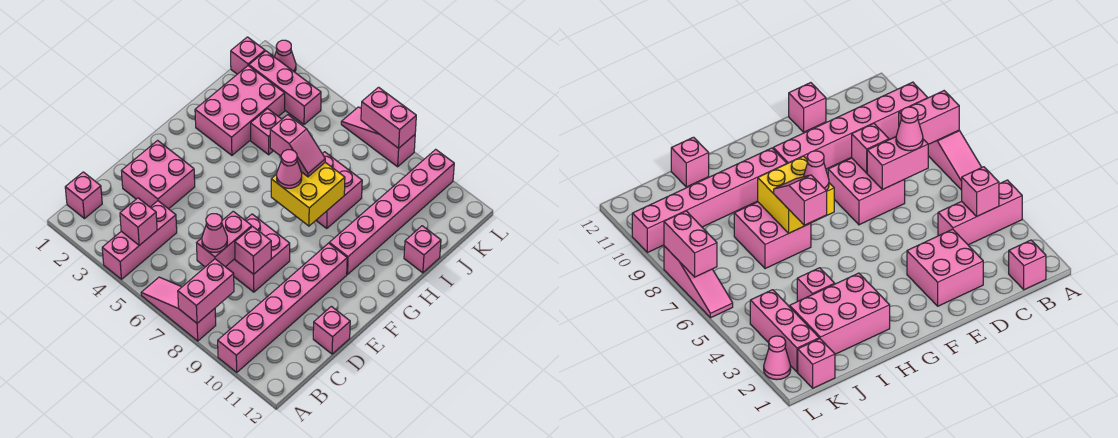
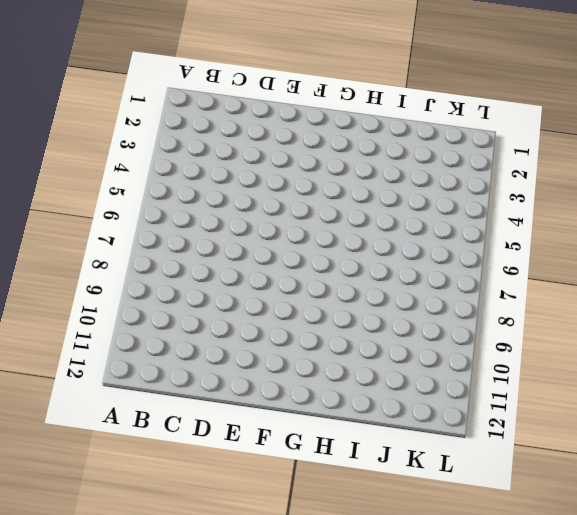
none -> pink 1x3 brick [102,201,177,279]
none -> pink 1x3 slope [141,277,216,341]
none -> pink 1x6 brick [218,243,347,372]

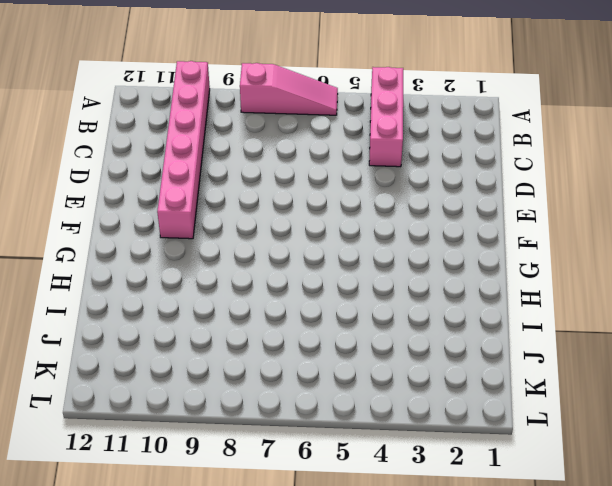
none -> pink 1x1 brick [65,172,102,219]
none -> pink 2x2 brick [122,140,195,209]
none -> pink 2x2 brick [226,214,290,292]

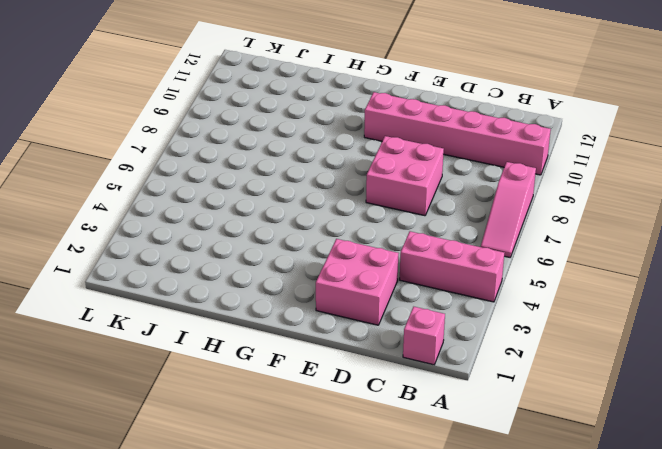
none -> pink 1x1 brick [313,306,350,354]
none -> pink 1x6 brick [329,149,454,274]
none -> pink 2x3 brick [195,66,285,155]

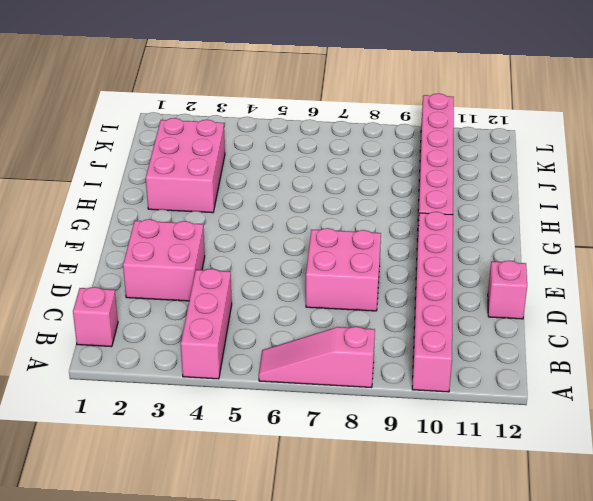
none -> pink 2x2 brick [316,152,362,228]
none -> pink 1x1 brick [251,109,282,155]
none -> pink 1x1 brick [404,226,441,273]

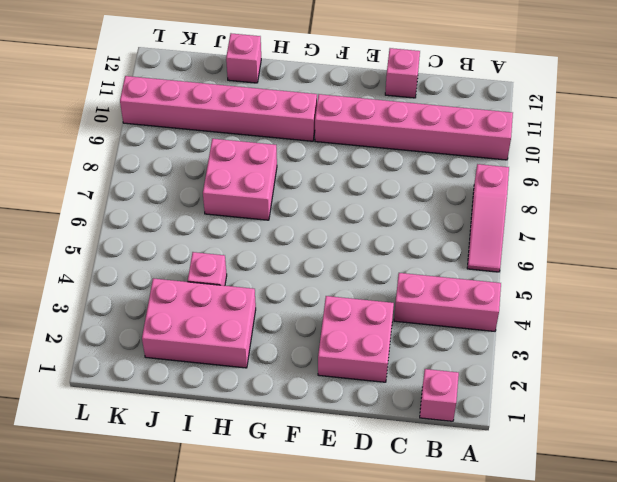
none -> pink 2x2 brick [226,214,290,292]
none -> pink 1x1 brick [231,37,265,74]
none -> pink 1x3 brick [249,51,321,124]

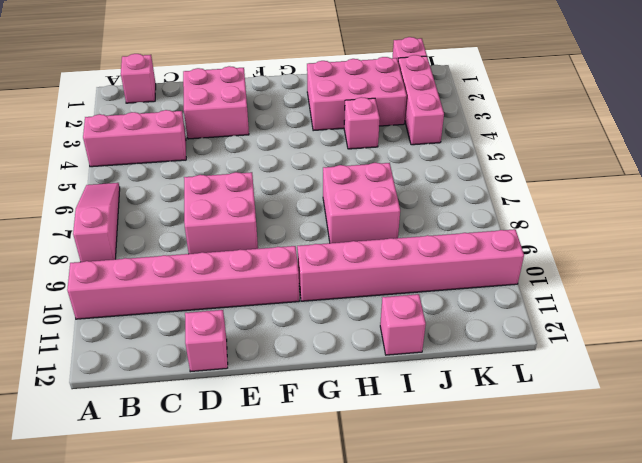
none -> pink 1x1 cone [275,40,296,72]
none -> pink 1x3 slope [341,107,415,167]
none -> pink 1x2 brick [178,259,234,323]

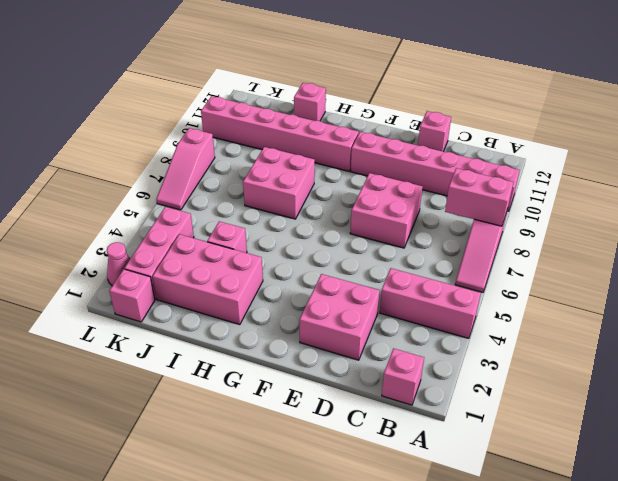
none -> pink 1x1 brick [120,198,157,245]
none -> pink 1x2 brick [197,211,252,267]
none -> pink 1x1 brick [235,226,271,274]

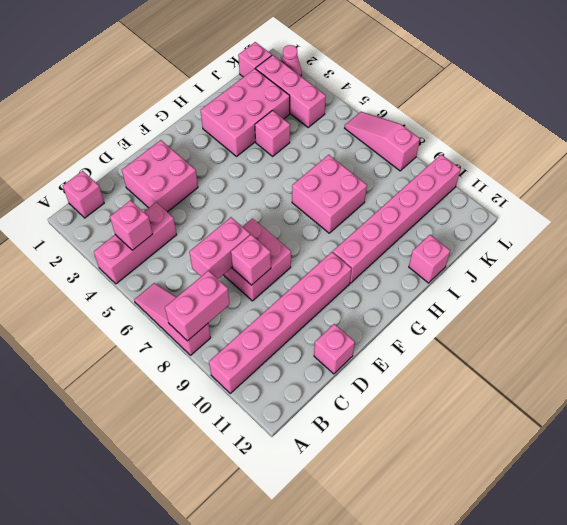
none -> yellow 2x2 brick [271,162,345,226]
none -> pink 1x2 brick [361,87,416,148]
none -> pink 1x1 cone [202,214,227,252]

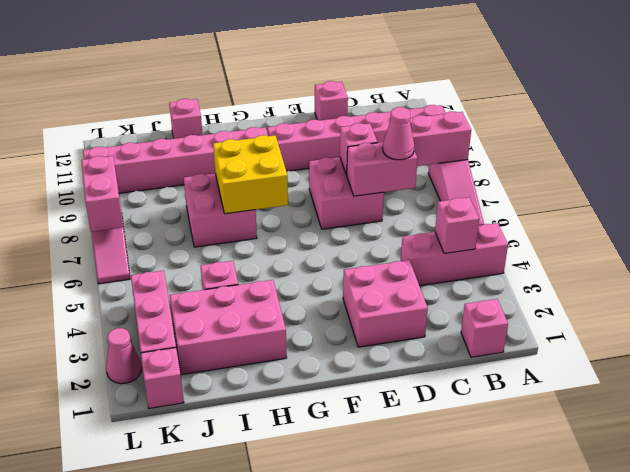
none -> pink 1x1 cone [277,150,302,188]
none -> pink 1x2 slope [270,115,325,177]

